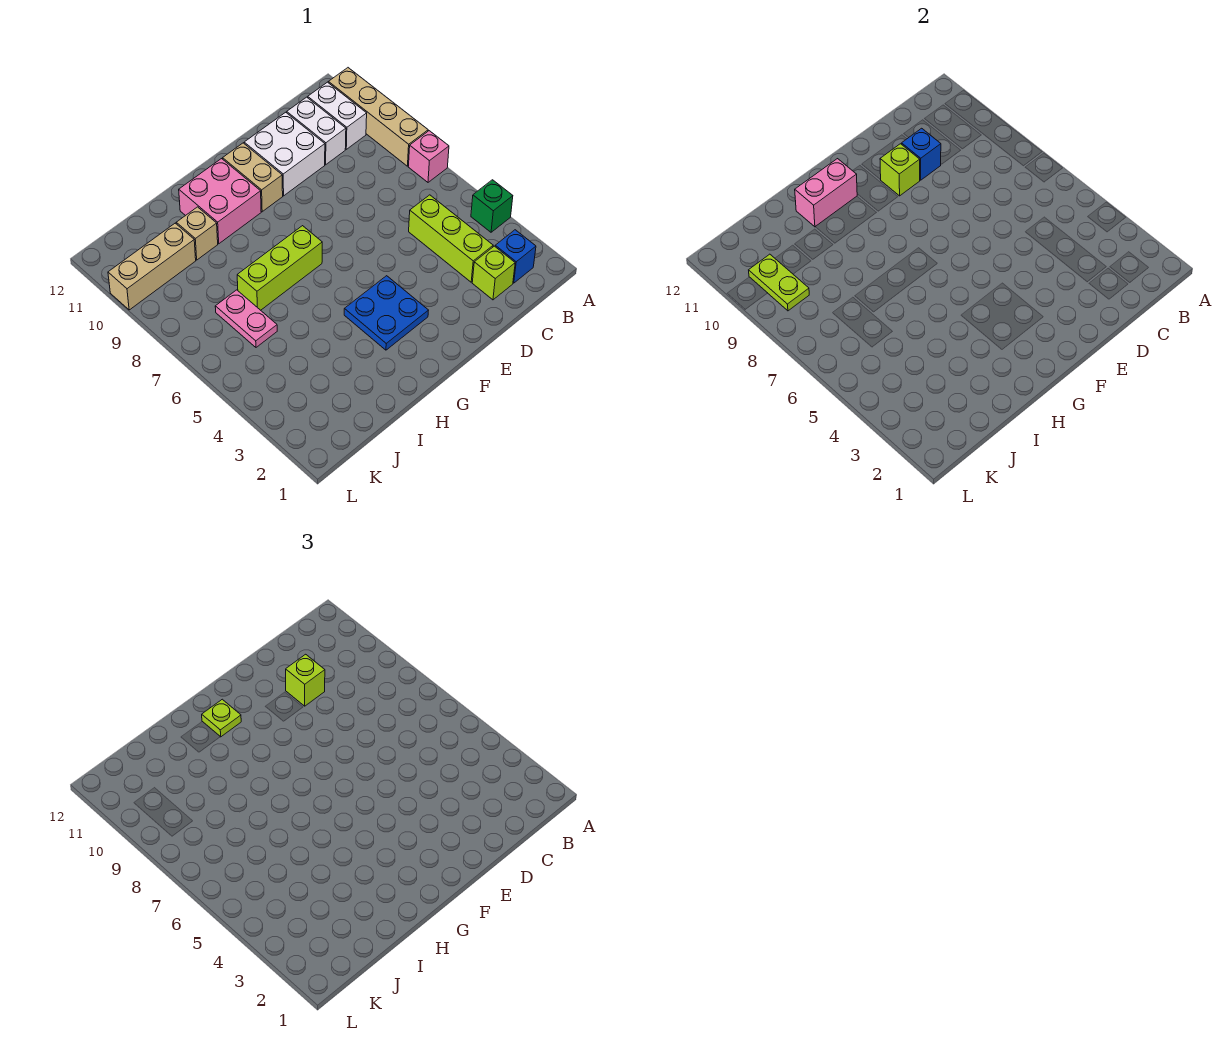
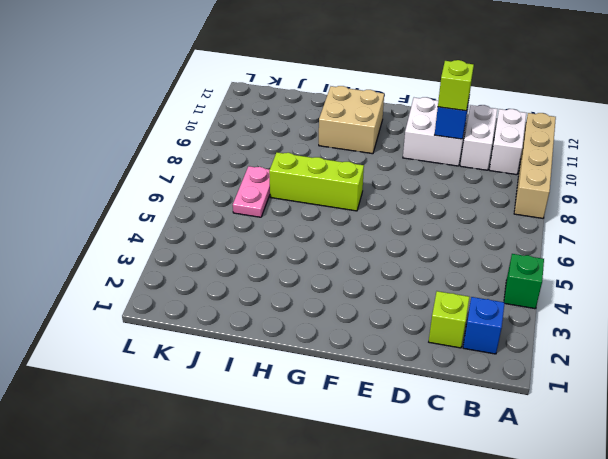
tan 2x2 brick [319,86,384,154] -> pink 2x2 brick [179,159,261,244]
none -> pink 1x1 brick [409,131,449,182]
none -> lime 1x3 brick [409,195,493,282]
none -> blue 2x2 plate [344,276,429,350]

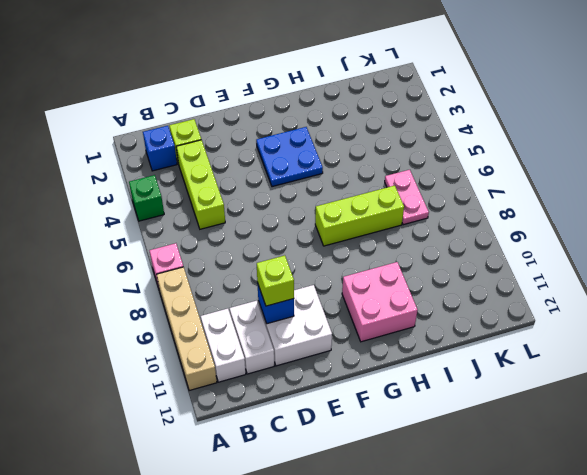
none -> tan 1x2 brick [223,143,283,212]
none -> tan 1x1 brick [176,207,218,260]
none -> tan 1x3 brick [108,223,196,310]

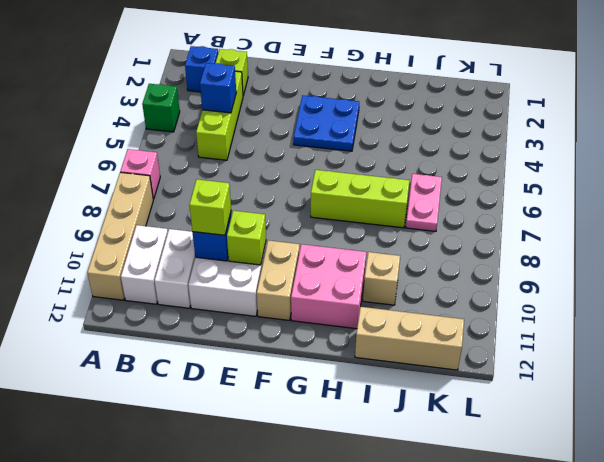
blue 1x1 brick [200,63,236,113] -> none
tan 1x3 brick [355,307,464,370] -> tan 1x3 brick moved to [108,223,196,310]
none -> pink 1x2 brick [795,159,857,227]
none -> lime 1x2 plate [749,254,809,311]
none -> lime 1x1 plate [202,699,241,737]

